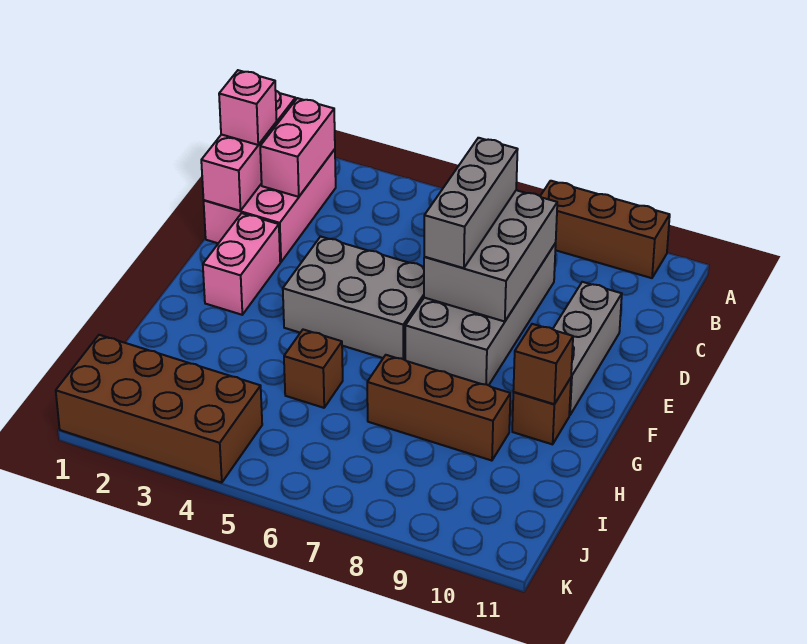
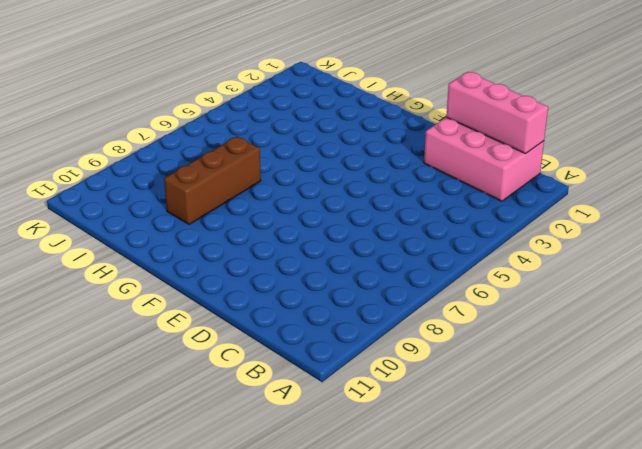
none -> brown 1x3 brick [540,181,670,278]
none -> grey 2x4 brick [405,243,556,385]
none -> grey 1x3 brick [553,282,622,415]

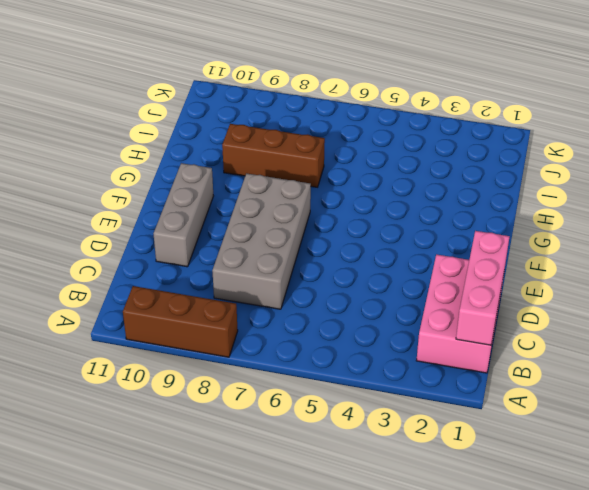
none -> pink 1x2 brick [203,213,280,315]
none -> grey 2x3 brick [283,236,424,360]
none -> brown 1x1 brick [512,378,571,444]

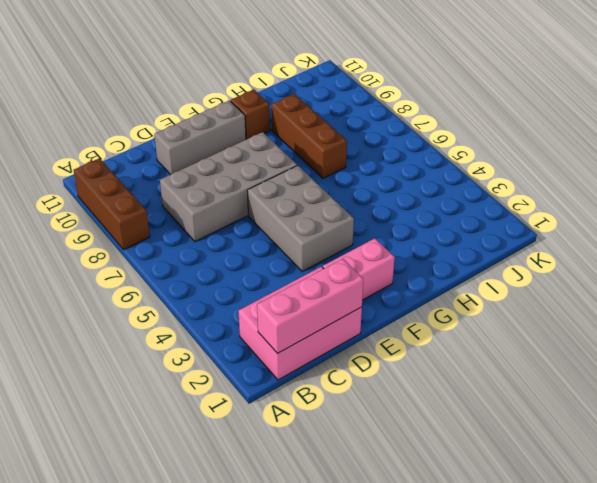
none -> brown 1x1 brick [284,330,343,408]
none -> brown 2x4 brick [56,335,262,483]
none -> pink 1x2 brick [260,98,335,197]

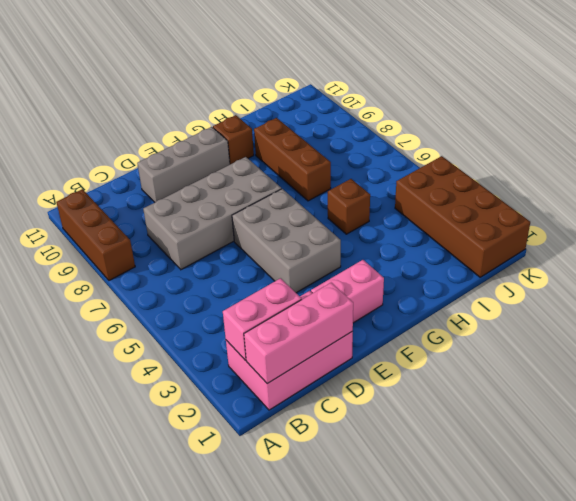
none -> grey 2x3 brick [424,190,557,322]
none -> brown 1x1 brick [513,324,573,404]
none -> pink 1x1 brick [219,70,277,145]

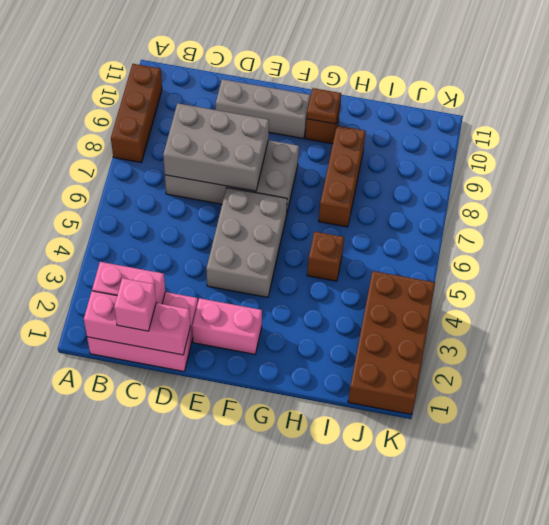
brown 1x1 plate [307,88,341,124] -> brown 1x1 brick [513,324,573,404]
none -> grey 1x3 brick [424,138,518,268]

